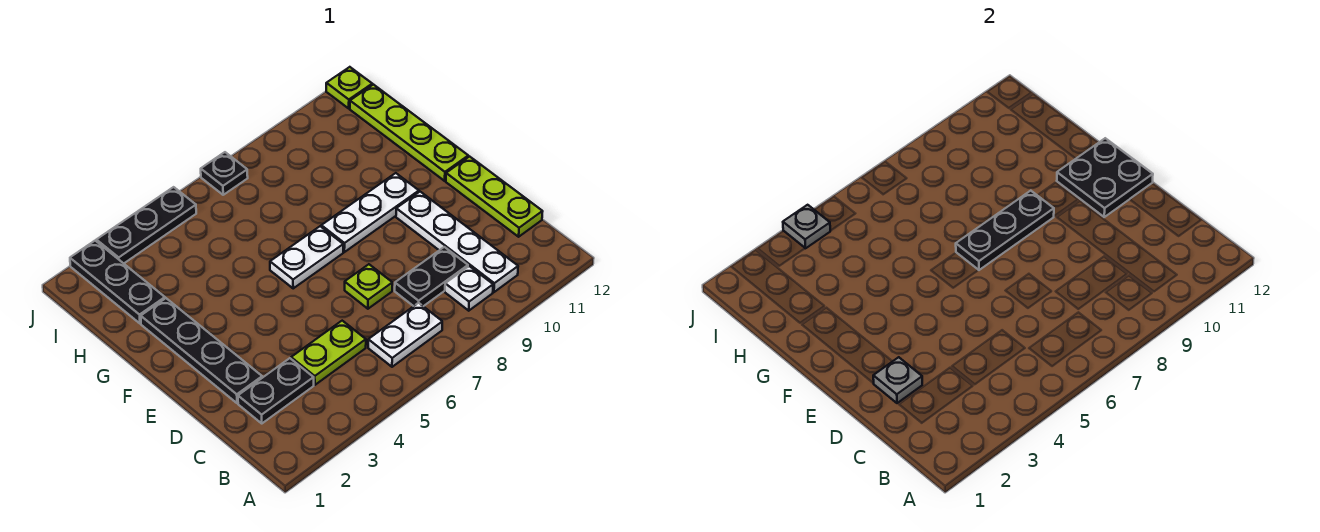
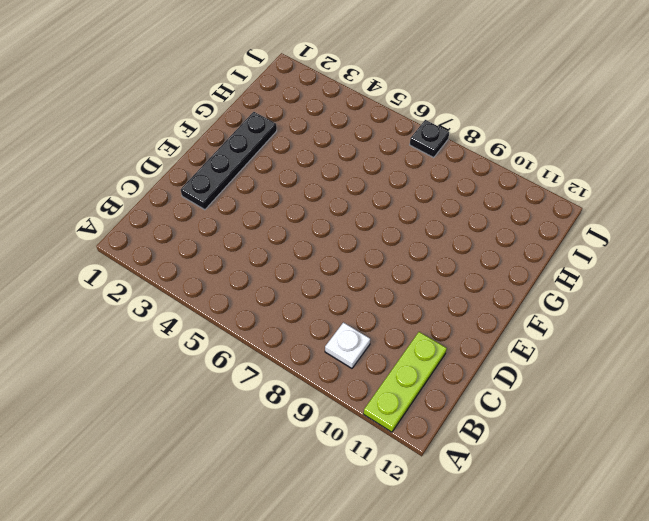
lime 1x3 plate [364,332,447,432] -> lime 1x3 plate moved to [446,157,543,237]
none -> white 1x2 plate [368,303,442,367]
none -> white 1x4 plate [396,192,518,292]
none -> black 1x2 plate [238,358,314,423]

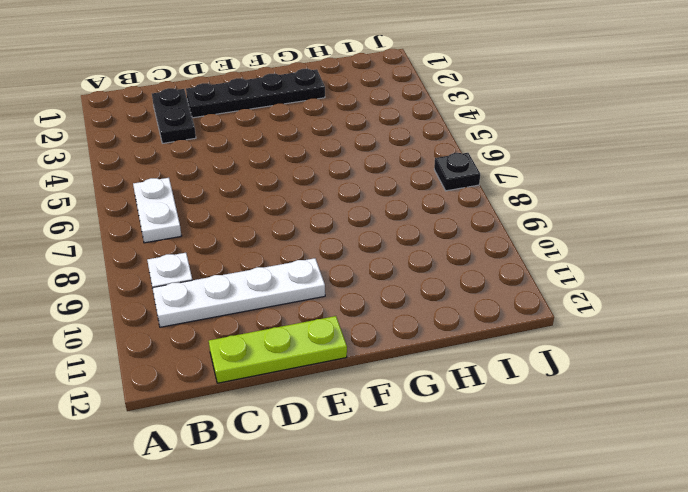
none -> lime 1x2 plate [291,321,366,385]
none -> black 1x2 plate [395,247,468,306]
none -> lime 1x1 plate [345,264,392,309]

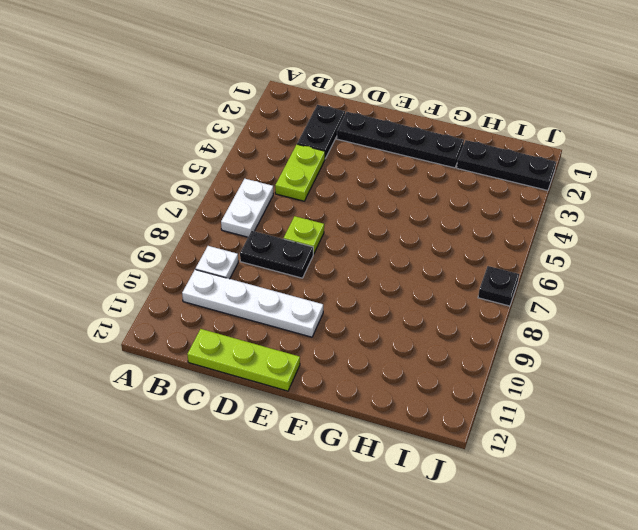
black 1x2 plate [240,231,313,278] -> black 1x2 plate turned to [395,247,468,306]
none -> white 1x2 plate [270,226,343,288]
none -> white 1x3 plate [321,173,419,252]
none -> lime 1x4 plate [350,85,468,181]

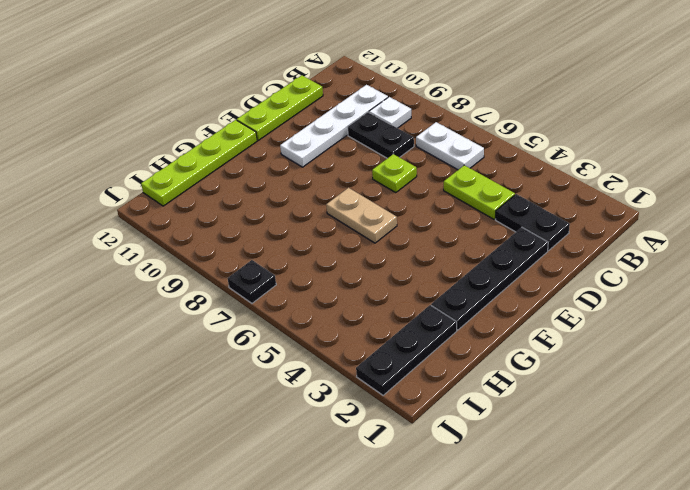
tan 1x2 plate [326,188,397,243] -> white 1x2 plate [270,226,343,288]
none -> white 1x3 plate [321,173,419,252]
none -> black 1x3 plate [96,187,196,263]
none -> lime 1x1 plate [326,67,372,108]

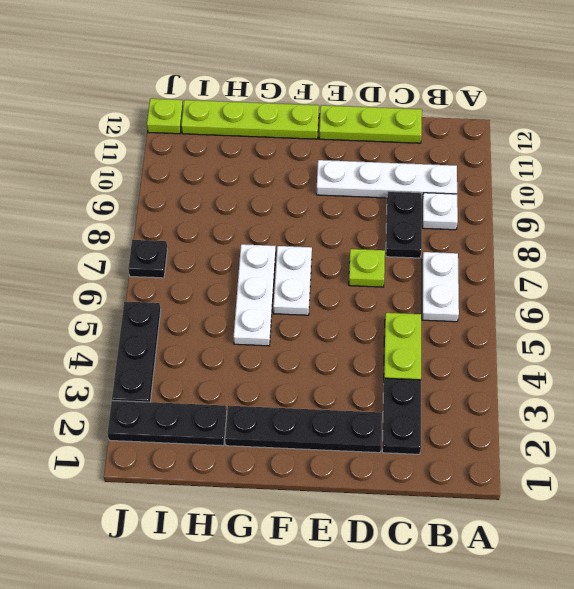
white 1x3 plate [234,244,276,346] -> white 1x3 plate moved to [321,173,419,252]
none -> grey 1x1 plate [873,357,922,403]
none -> black 2x2 plate [1057,138,1153,217]
none -> black 1x3 plate [956,191,1054,270]

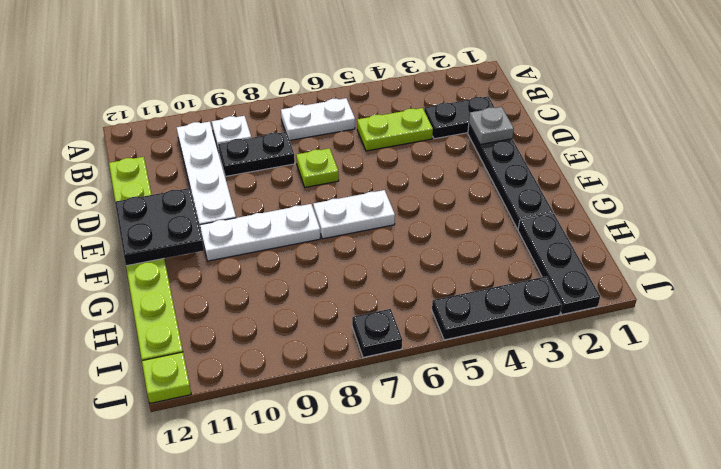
none -> black 1x3 plate [956,191,1054,270]
none -> grey 1x1 plate [783,205,830,248]

